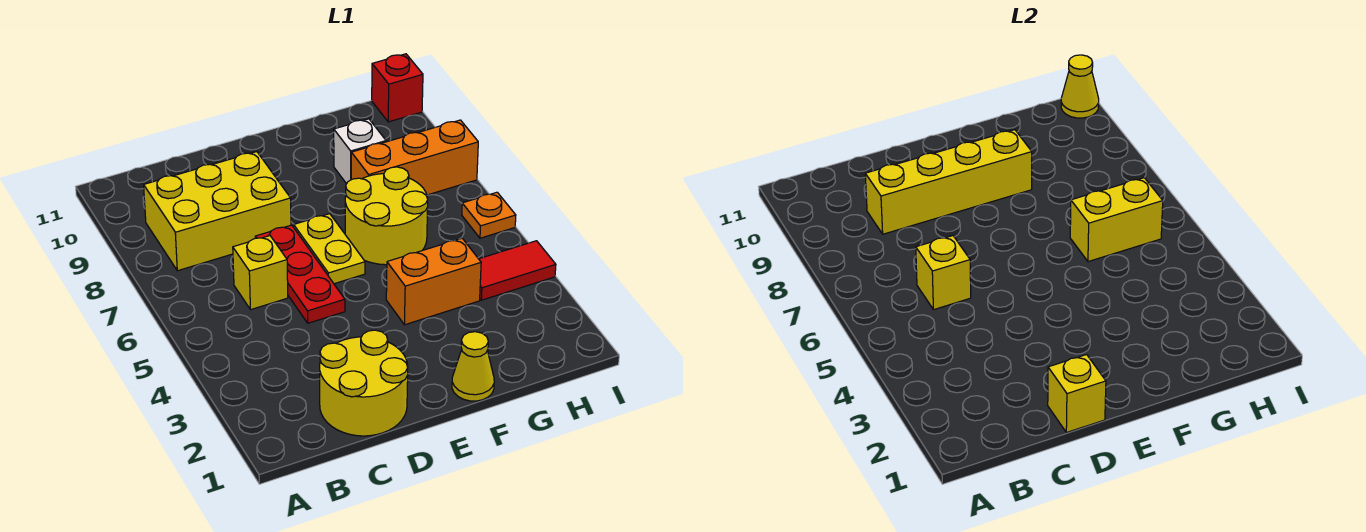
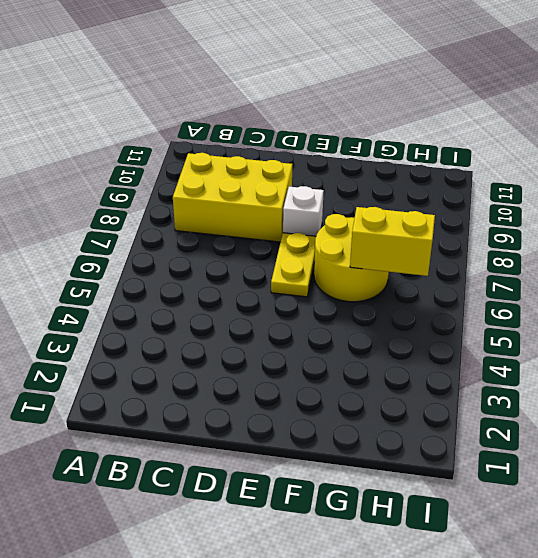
white 1x1 brick [283,186,324,236] -> white 1x1 brick moved to [334,119,386,184]
none -> yellow 2x2 round brick [320,330,408,436]
none -> yellow 1x1 brick [233,236,288,310]
none -> red 1x3 plate [255,225,345,323]

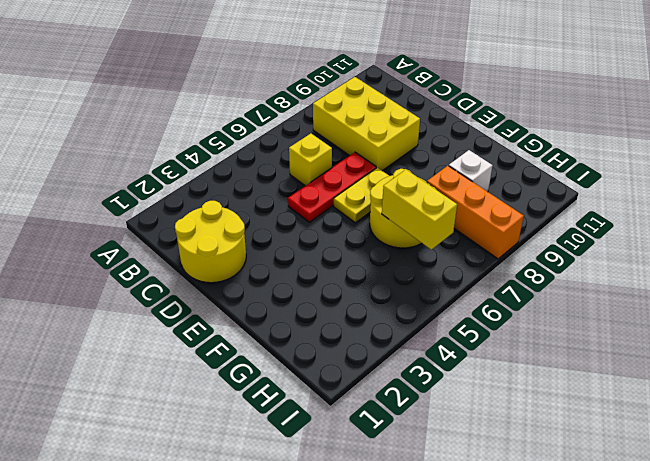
none -> yellow 1x1 cone [452,332,494,401]
none -> orange 1x2 brick [386,238,481,325]
none -> red 1x2 tile [479,241,556,300]

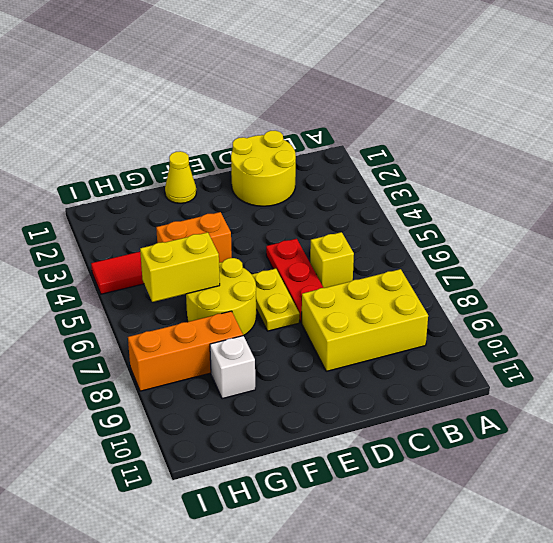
none -> orange 1x1 plate [462,192,516,238]
none -> red 1x1 brick [372,54,423,122]
none -> yellow 1x1 brick [916,236,971,310]

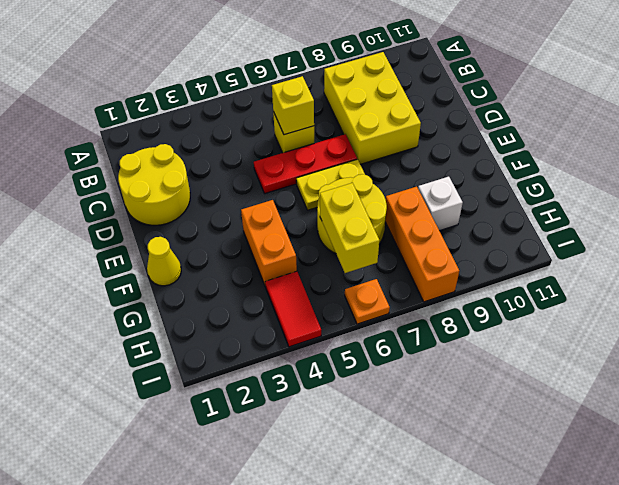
none -> red 1x1 brick [372,54,423,122]
none -> yellow 1x4 brick [865,130,1032,234]
none -> yellow 1x1 brick [1048,355,1106,433]

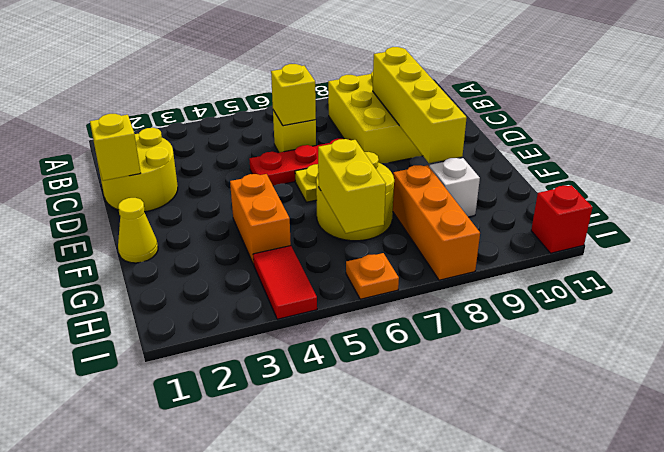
none -> yellow 1x1 cone [1061,55,1099,118]

